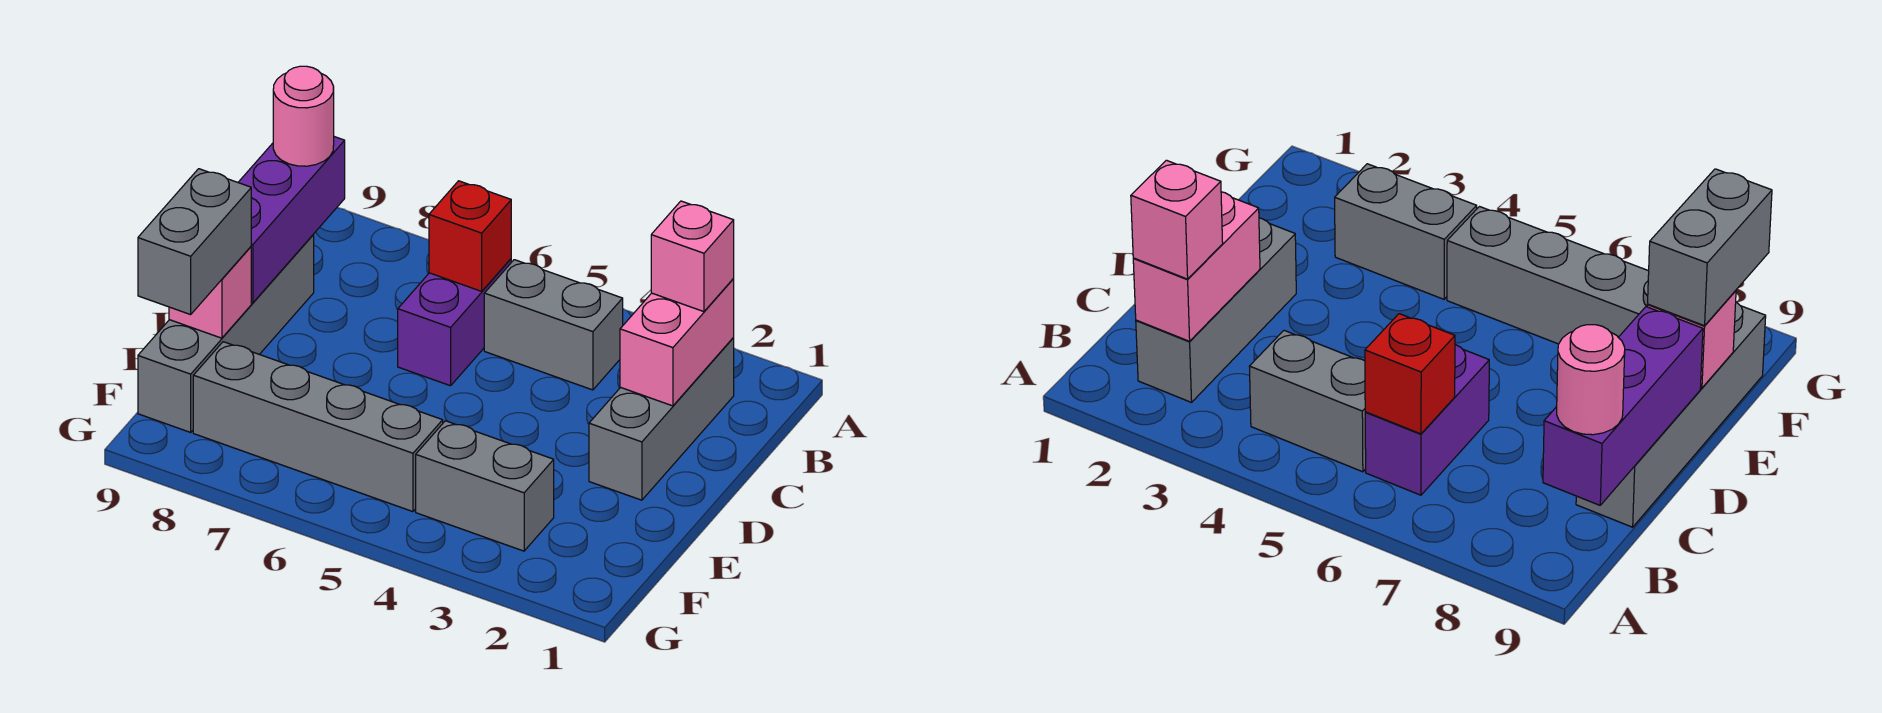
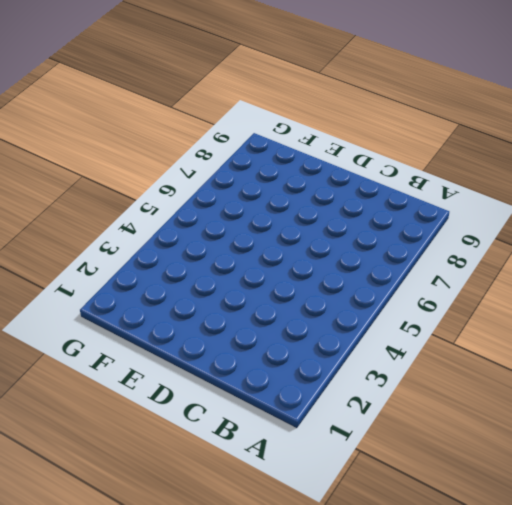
none -> grey 1x3 brick [589,338,734,500]
none -> grey 1x2 brick [484,260,623,390]
none -> purple 1x2 brick [398,259,511,386]

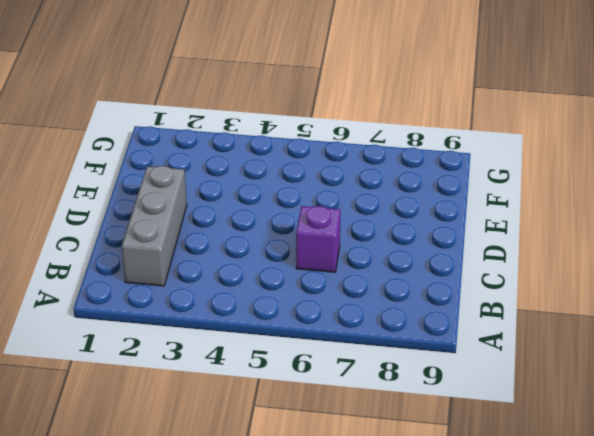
purple 1x1 brick [296,206,341,272] -> purple 1x2 brick [398,259,511,386]
none -> grey 1x2 brick [484,260,623,390]
none -> grey 1x4 brick [138,235,314,432]
none -> grey 1x2 brick [416,421,554,551]

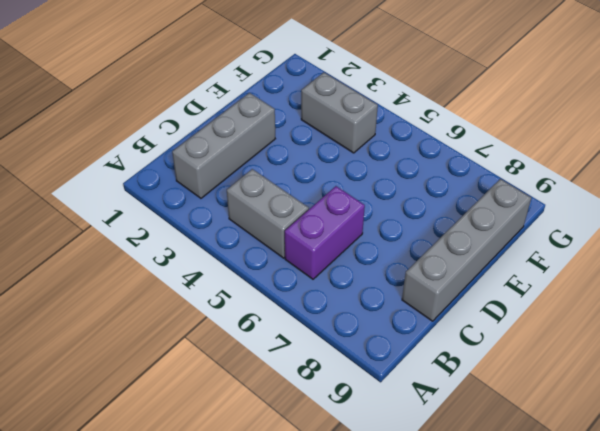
none -> grey 1x4 brick [193,342,443,512]
none -> pink 1x2 brick [620,279,734,406]
none -> red 1x1 brick [429,181,511,291]

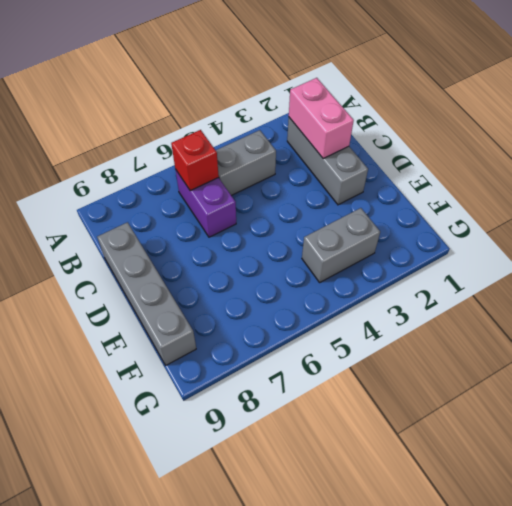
none -> grey 1x4 brick [193,342,443,512]
none -> purple 1x3 brick [238,137,345,303]
none -> pink 1x1 brick [169,247,251,338]

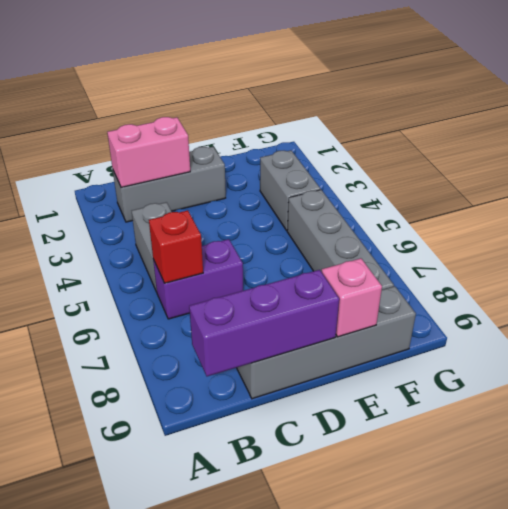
none -> pink 1x1 brick [651,201,734,312]
none -> pink 1x1 round brick [273,66,334,166]
none -> grey 1x2 brick [138,169,251,315]

